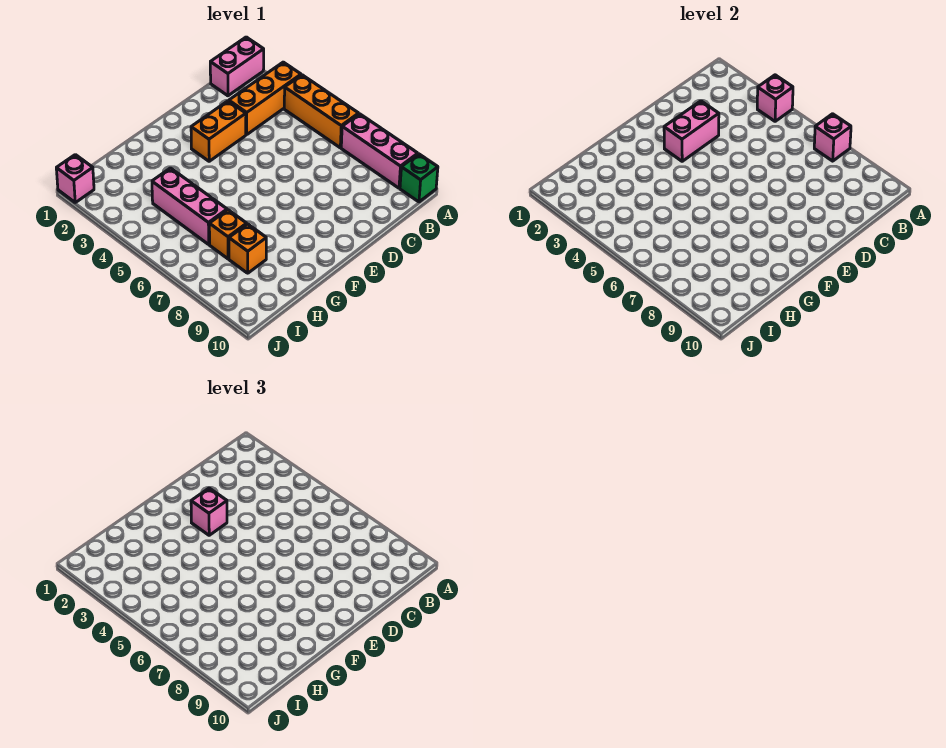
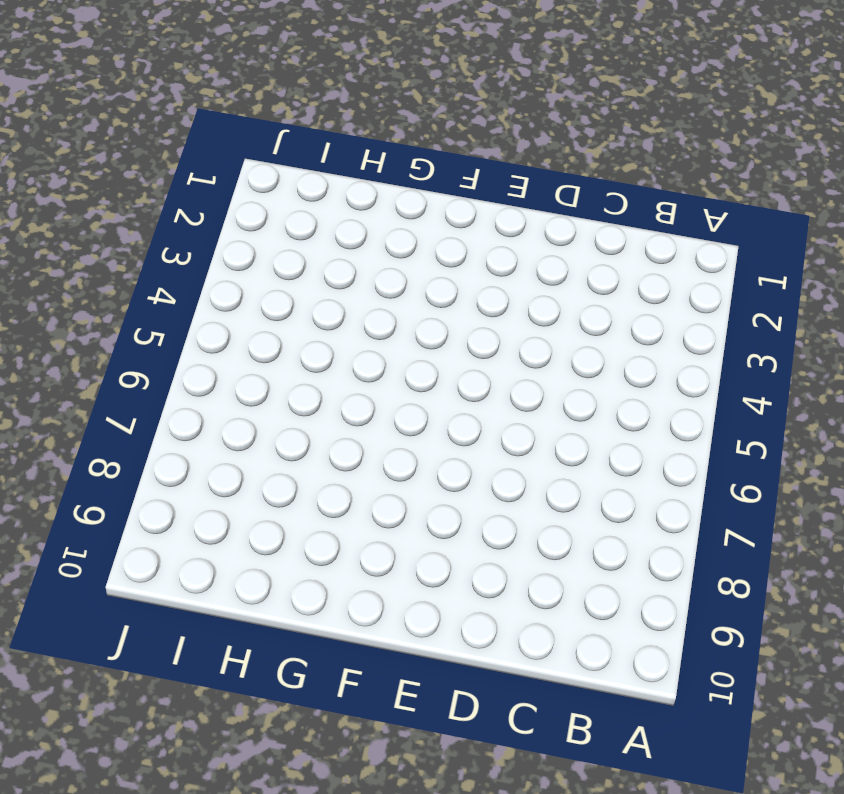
none -> pink 1x2 brick [210,37,264,96]
none -> orange 1x3 brick [229,62,301,135]
none -> orange 1x3 brick [284,75,359,148]

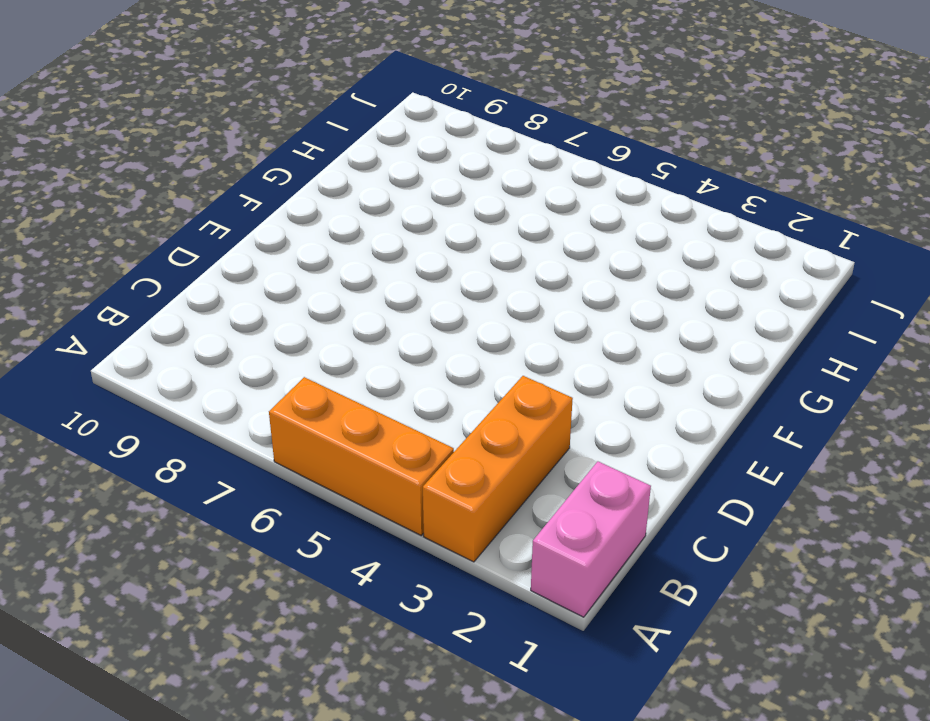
none -> pink 1x3 brick [341,114,418,188]
none -> green 1x1 brick [400,154,438,202]
none -> orange 1x2 brick [191,101,246,161]

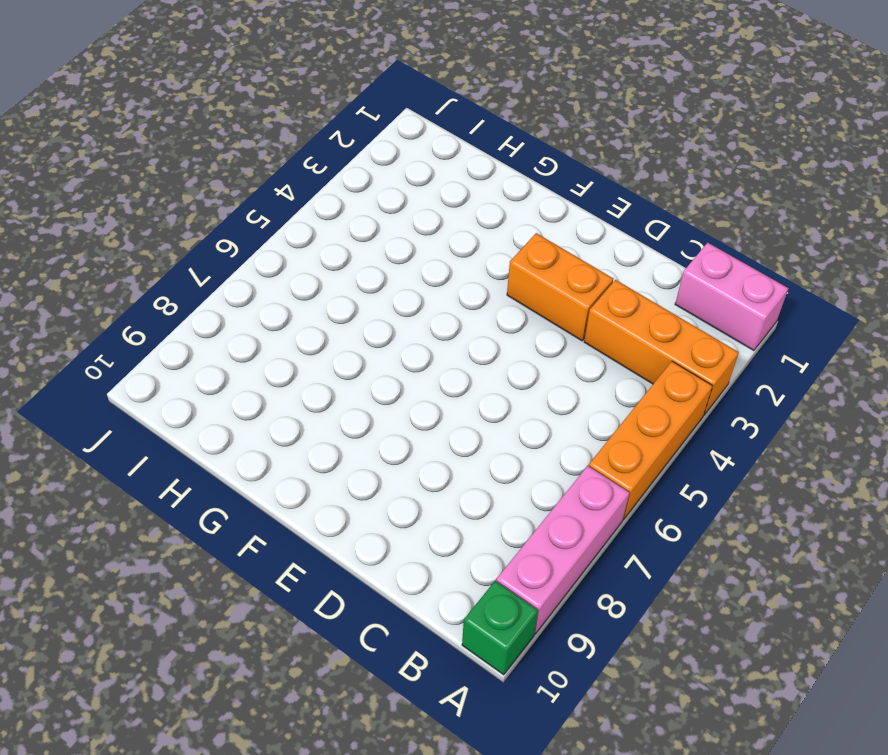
none -> pink 1x3 brick [152,168,227,244]
none -> orange 1x1 brick [209,210,247,259]
none -> orange 1x1 brick [229,224,266,273]

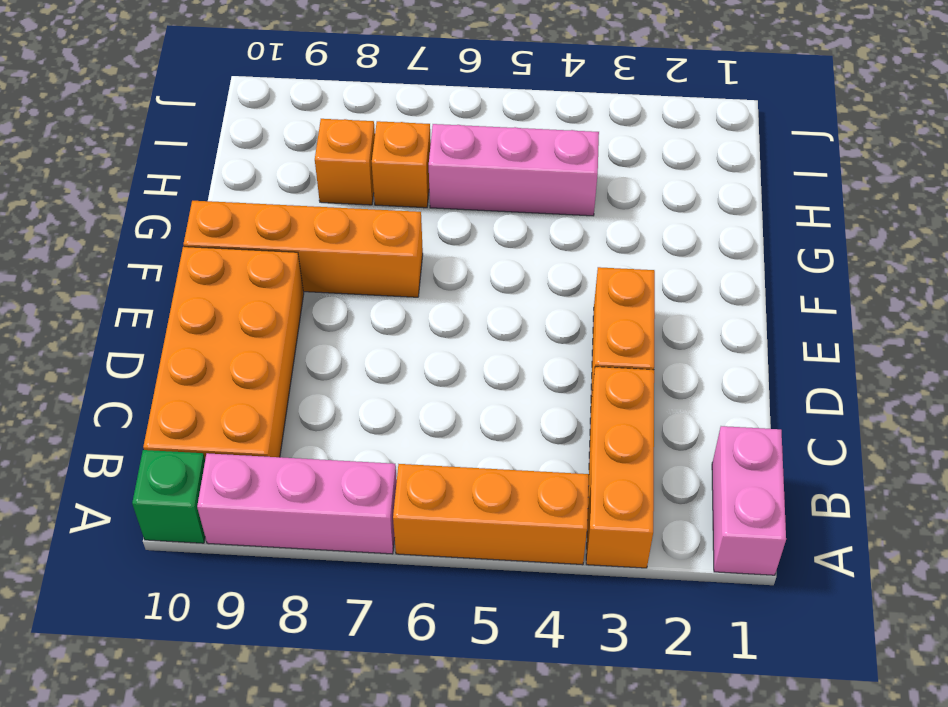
orange 2x4 brick [143,247,304,459] -> none
orange 1x4 brick [184,201,423,297] -> none
none -> pink 1x1 brick [56,155,94,202]
none -> pink 1x1 brick [757,75,793,121]
none -> pink 1x1 brick [814,114,851,161]

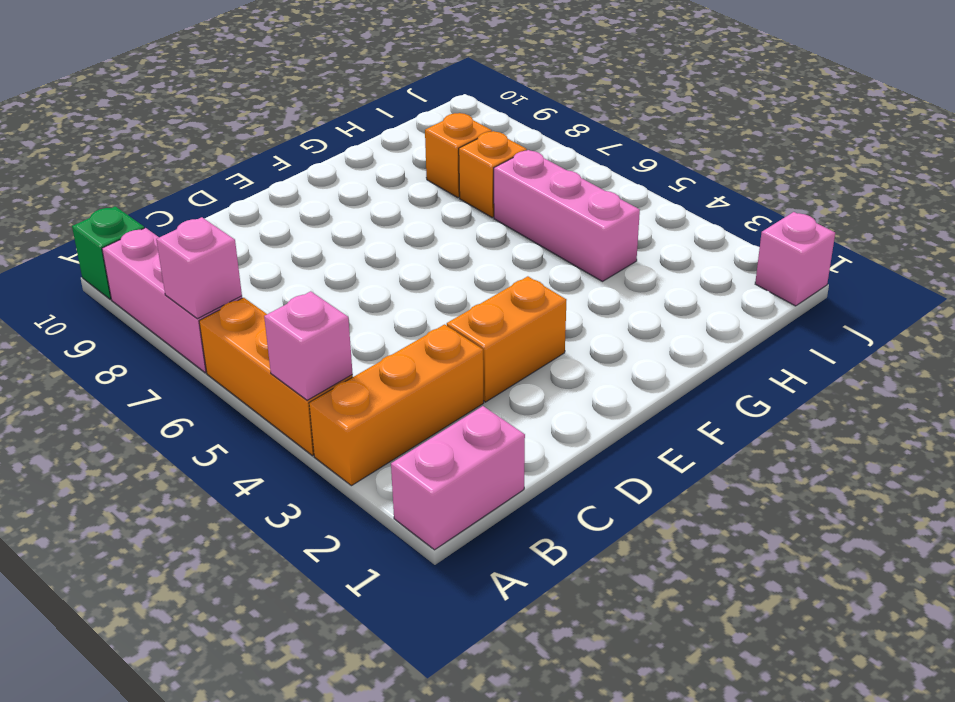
none -> pink 1x2 brick [664,101,719,161]
none -> pink 1x1 brick [191,488,227,535]

